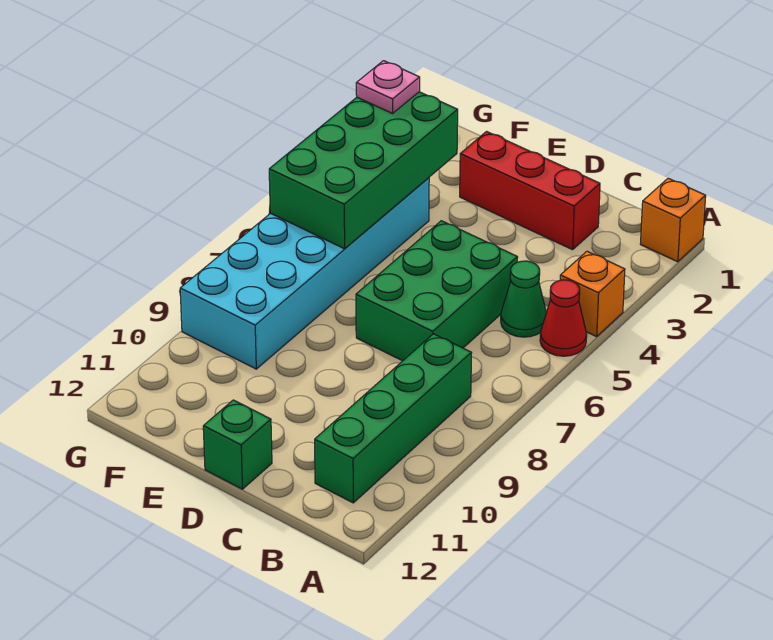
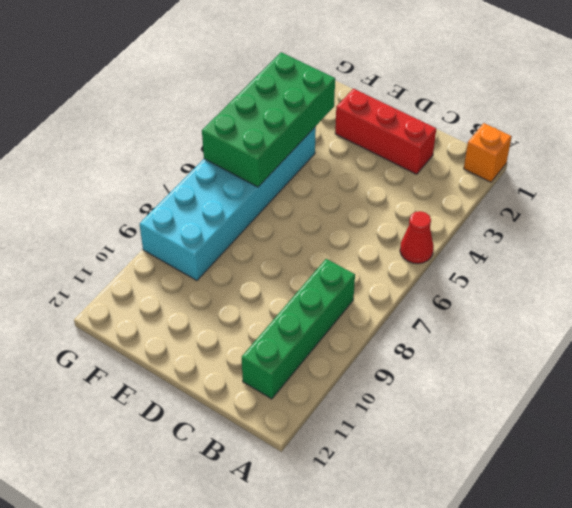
none -> orange 1x1 brick [560,251,625,337]
none -> green 1x1 cone [501,261,546,337]

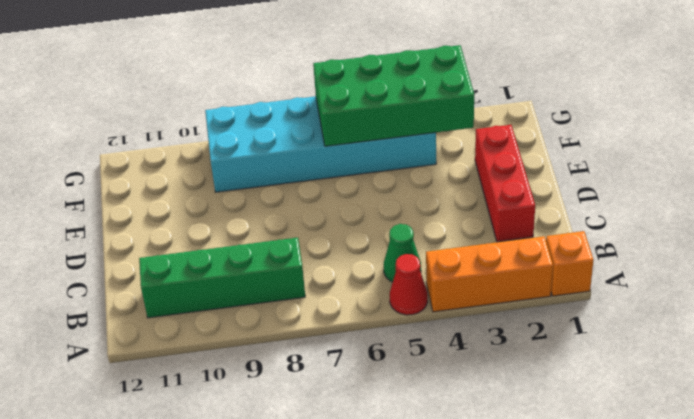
orange 1x3 brick [426,236,553,312] -> orange 1x1 brick [560,251,625,337]
none -> green 2x3 brick [356,221,518,361]
none -> green 1x1 brick [203,400,272,489]

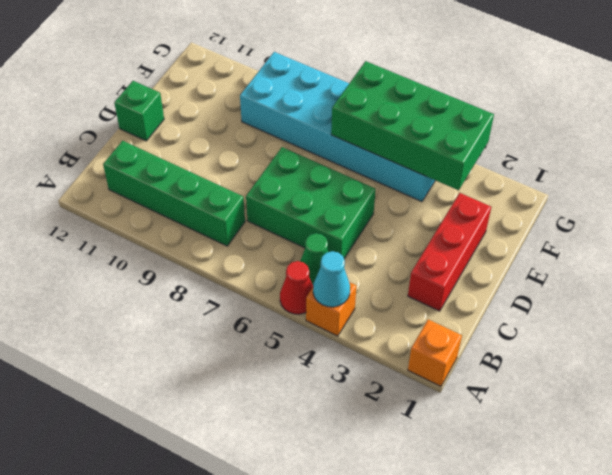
cyan 1x1 cone [313,251,350,307] -> none
none -> pink 1x1 plate [356,61,420,113]

